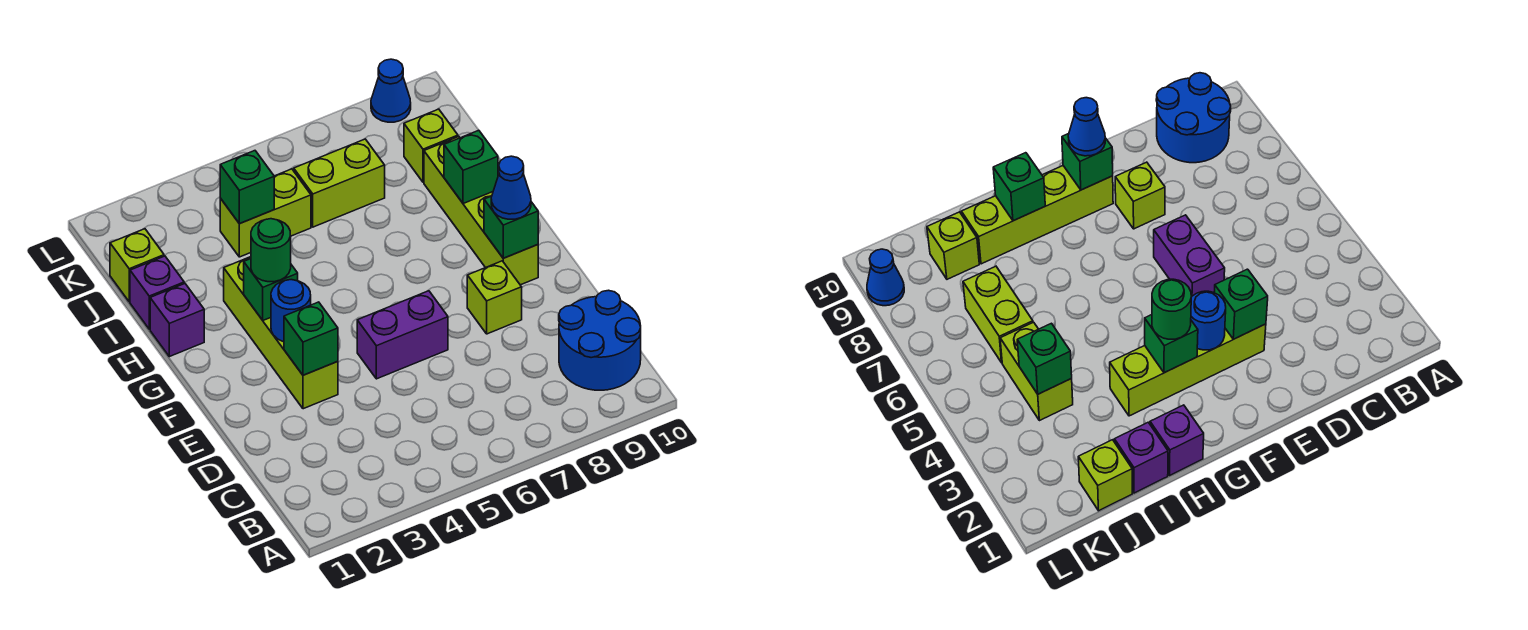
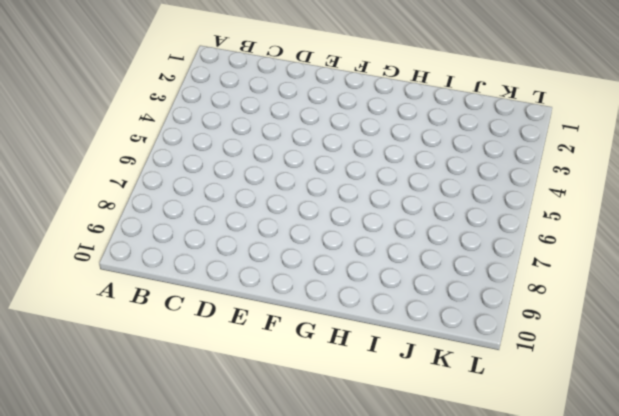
none -> blue 2x2 round brick [559,290,641,390]
none -> lime 1x4 brick [224,257,338,409]
none -> purple 1x2 brick [357,291,448,379]

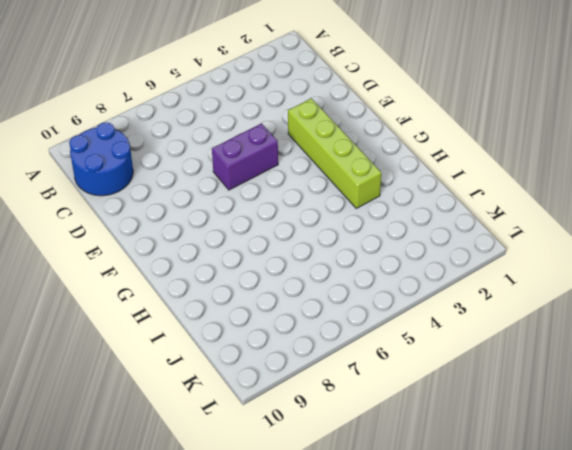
none -> lime 1x1 brick [467,261,522,334]
none -> lime 1x4 brick [424,137,538,285]
none -> purple 1x1 brick [150,283,204,357]

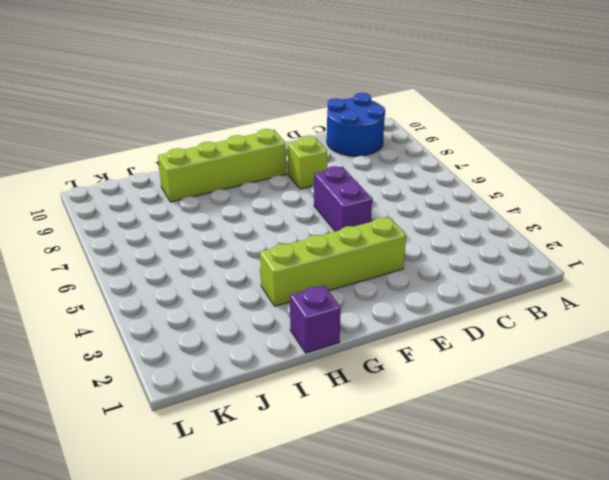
none -> purple 1x1 brick [130,256,184,329]
none -> lime 1x1 brick [110,229,164,302]
none -> lime 1x2 brick [220,169,311,257]

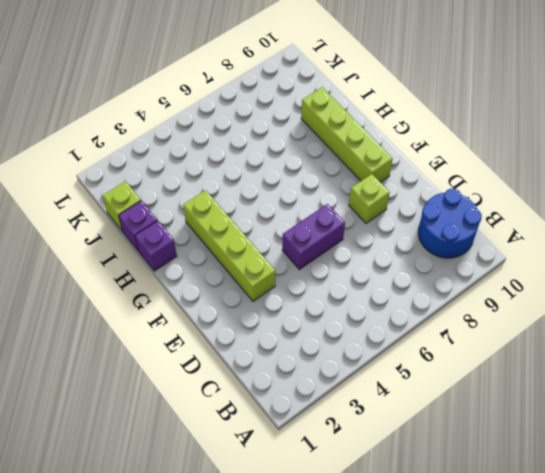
none -> lime 1x2 brick [220,169,311,257]
none -> lime 1x2 brick [294,139,385,227]
none -> lime 1x1 brick [404,109,458,182]

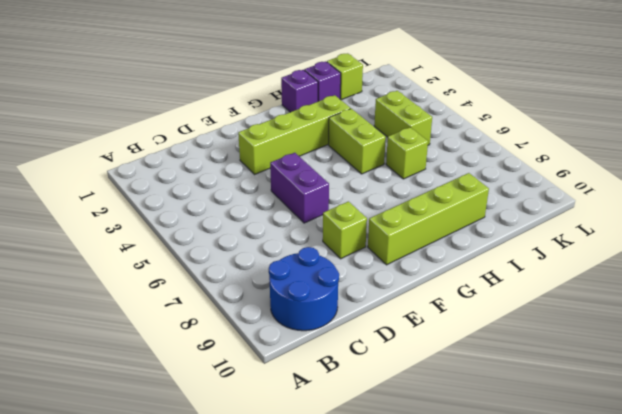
lime 1x2 brick [328,109,386,174] -> lime 1x2 brick moved to [294,139,385,227]
lime 1x1 brick [386,127,428,179] -> lime 1x1 brick moved to [404,109,458,182]
none -> blue 1x1 cone [371,59,411,122]
none -> green 1x1 brick [284,302,338,375]
none -> blue 1x1 round brick [271,280,311,342]

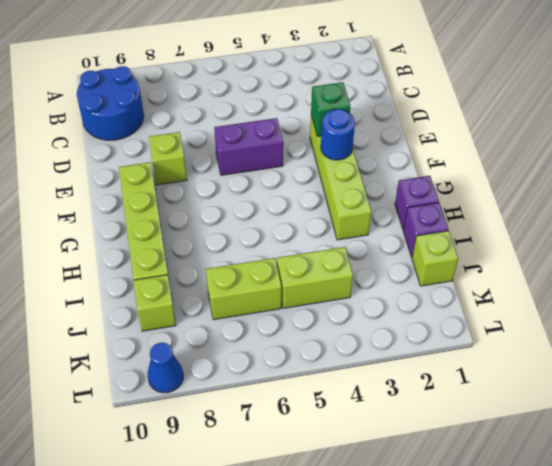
none -> green 1x1 brick [484,196,538,258]
none -> green 1x1 brick [244,259,298,320]
none -> green 1x1 brick [444,130,498,204]

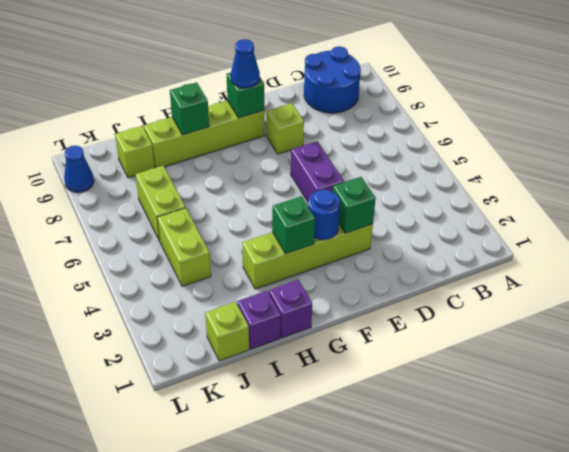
none -> green 1x1 brick [220,151,274,224]
none -> green 1x1 round brick [251,219,291,282]

